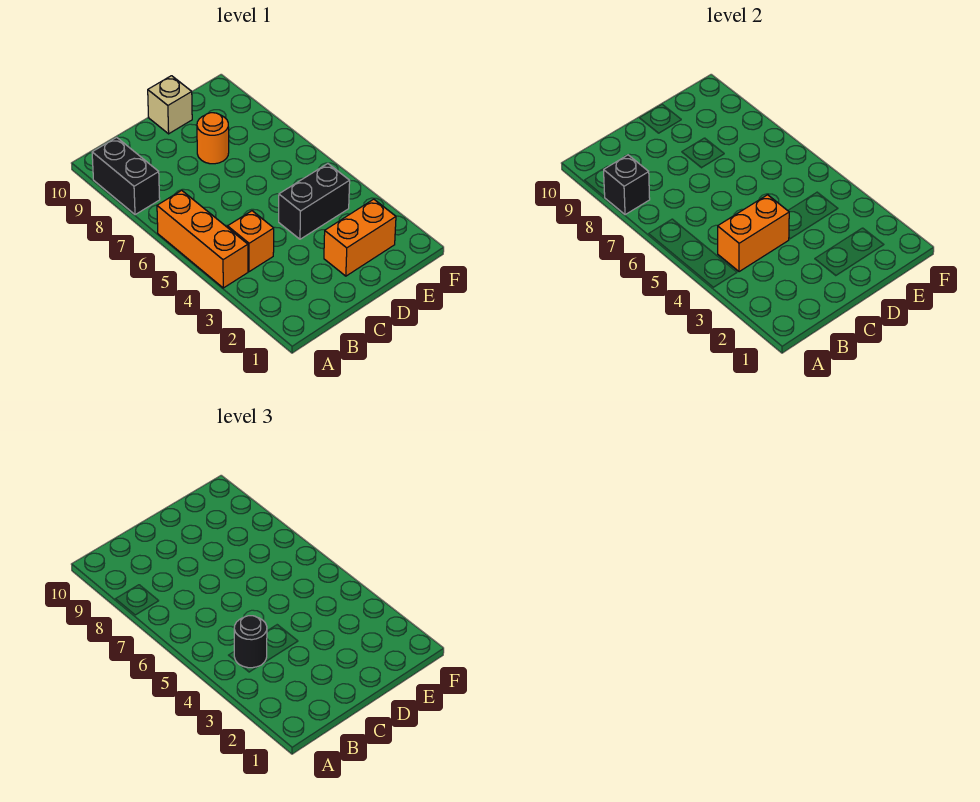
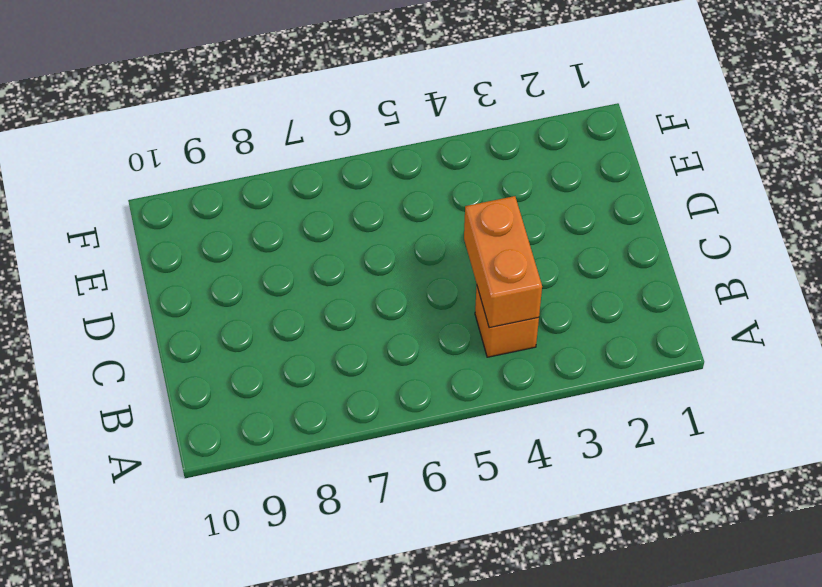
none -> orange 1x3 brick [157,190,248,288]
none -> black 1x2 brick [92,137,160,215]

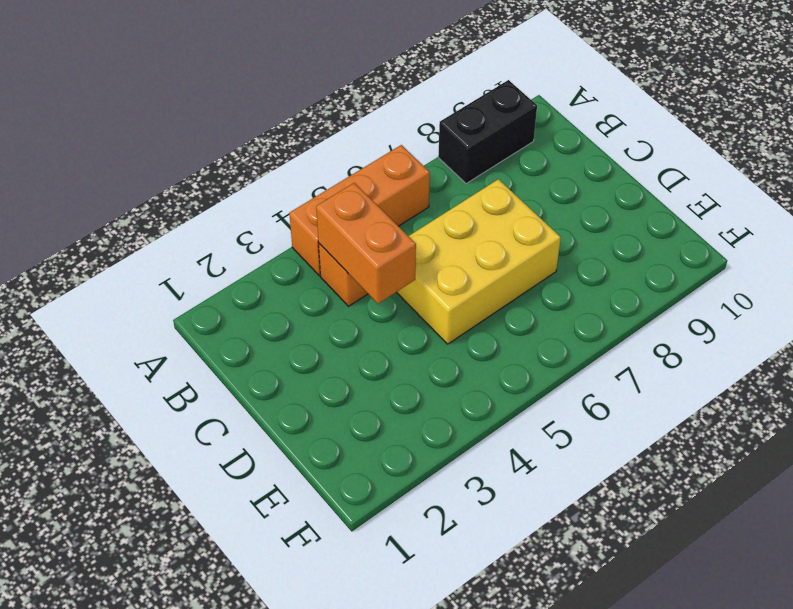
yellow 2x3 brick [397,179,561,344] -> none
none -> orange 1x2 brick [324,199,396,276]
none -> black 1x2 brick [279,164,350,239]

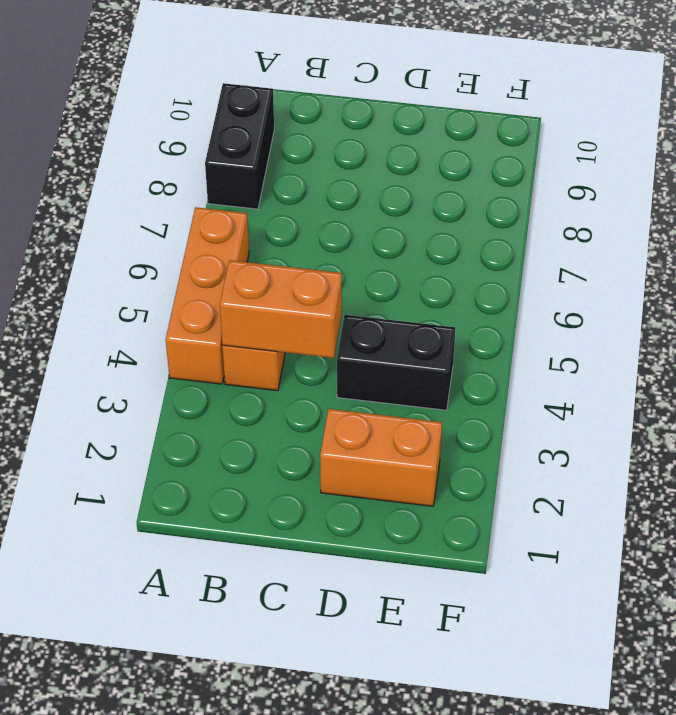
none -> orange 1x1 round brick [197,113,229,164]
none -> tan 1x1 brick [148,76,192,134]

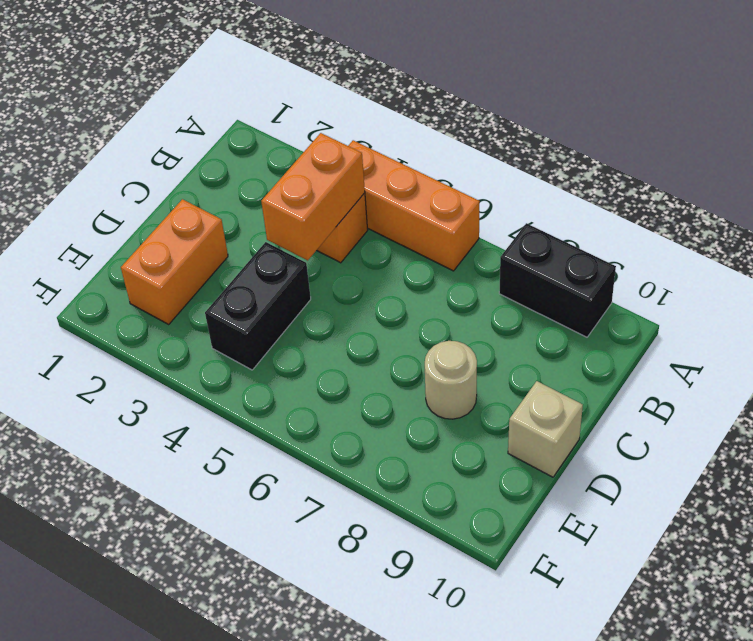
tan 1x1 round brick [425,341,477,419] -> orange 1x1 round brick [197,113,229,164]
none -> black 1x1 brick [604,155,650,215]
none -> black 1x1 round brick [234,616,267,668]

